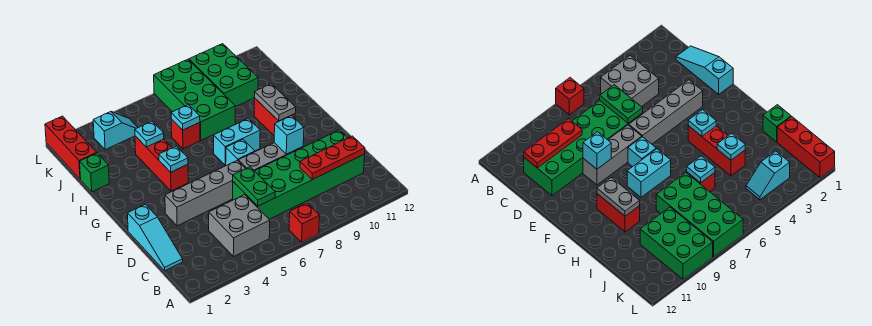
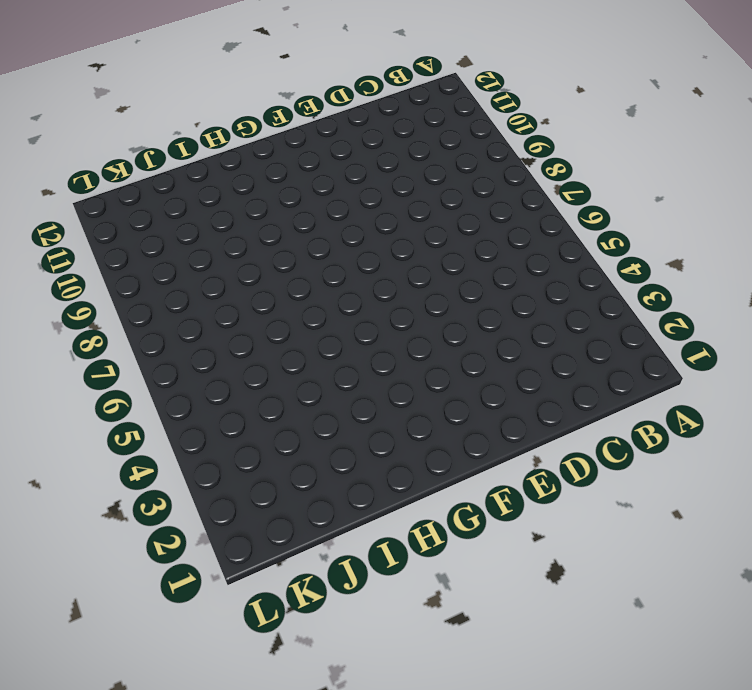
none -> red 1x1 brick [289,203,320,242]
none -> grey 2x2 brick [209,195,270,257]
none -> cyan 1x3 slope [128,204,183,271]

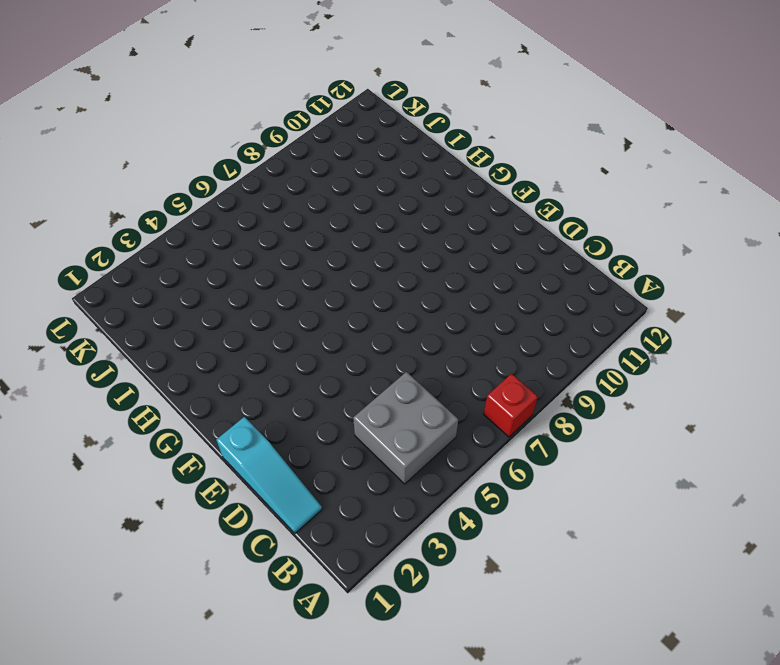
none -> green 2x6 brick [233,130,365,219]
none -> grey 1x4 brick [165,160,246,226]
none -> grey 1x3 brick [238,143,303,171]

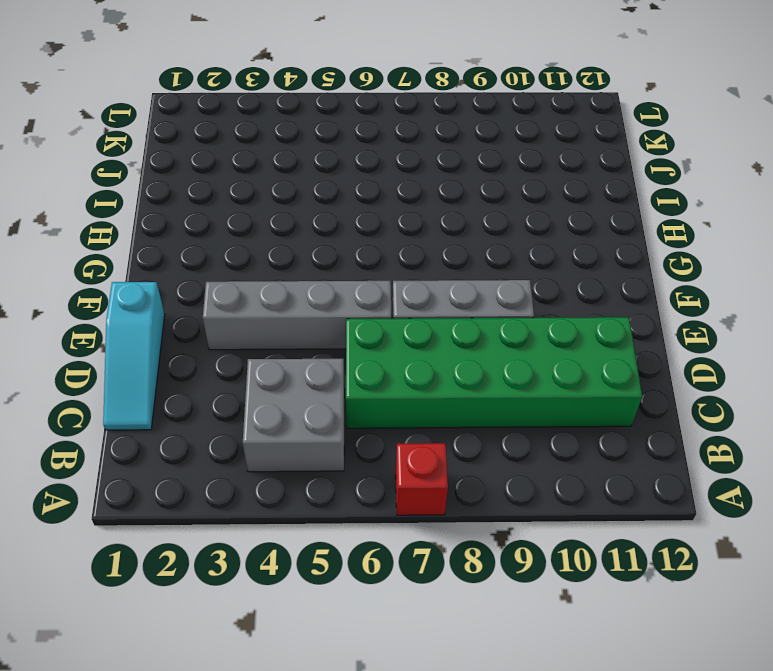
none -> cyan 1x1 brick [226,139,255,165]
none -> red 1x3 brick [135,136,188,191]
none -> cyan 1x2 brick [214,119,260,165]

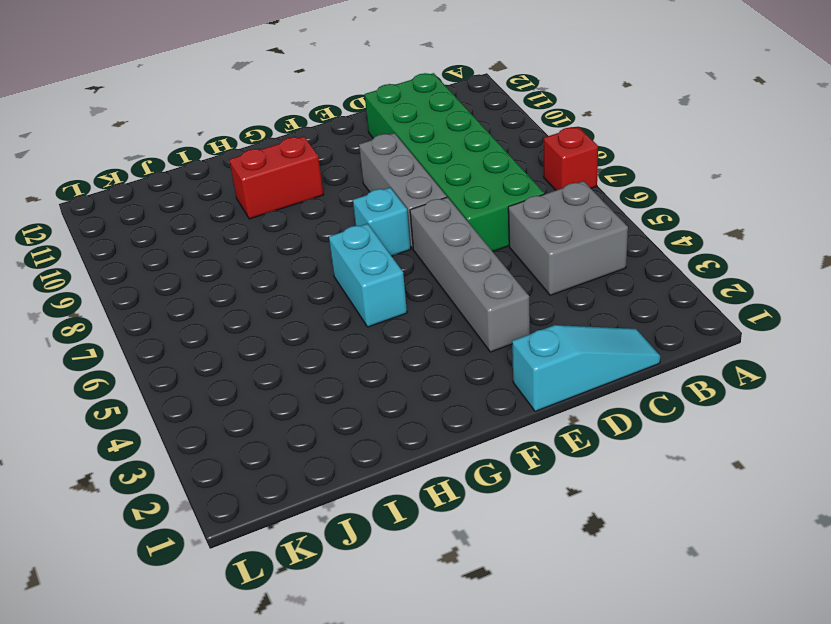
cyan 1x2 brick [329,224,407,327] -> cyan 1x2 brick moved to [214,119,260,165]
none -> red 1x3 brick [135,136,188,191]
none -> green 1x1 brick [80,153,109,192]
none -> red 1x1 brick [171,119,200,149]

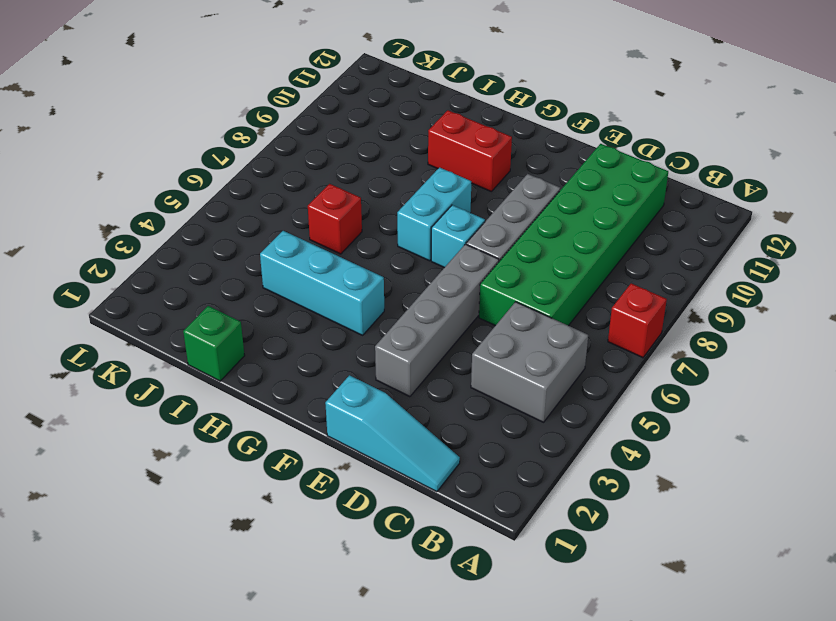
cyan 1x3 brick [260,231,384,335] -> red 1x3 brick [135,136,188,191]
none -> green 2x4 brick [154,59,235,140]
none -> red 1x3 brick [45,116,96,179]
none -> green 2x3 brick [189,44,258,107]

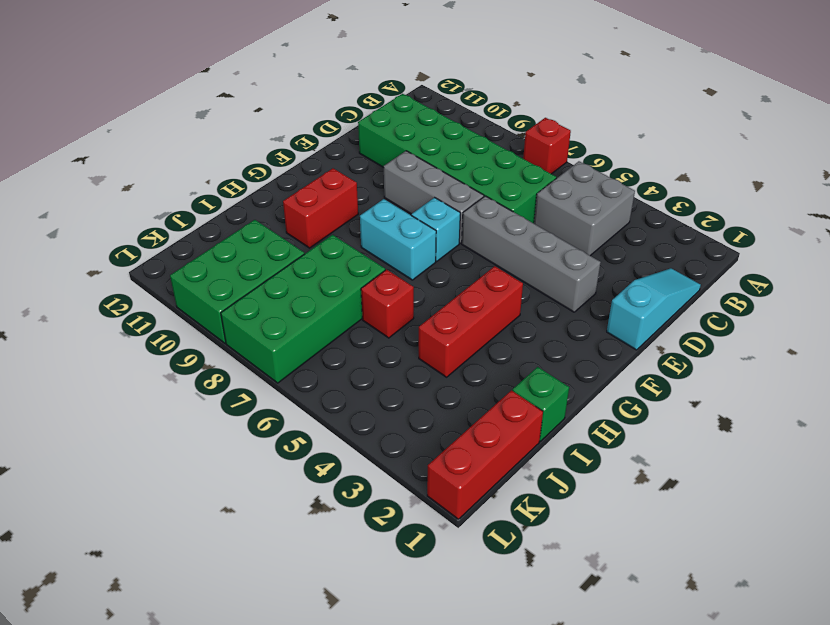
none -> cyan 1x2 slope [93,112,138,150]
none -> green 1x2 plate [233,167,275,206]
none -> red 1x3 plate [300,136,365,180]

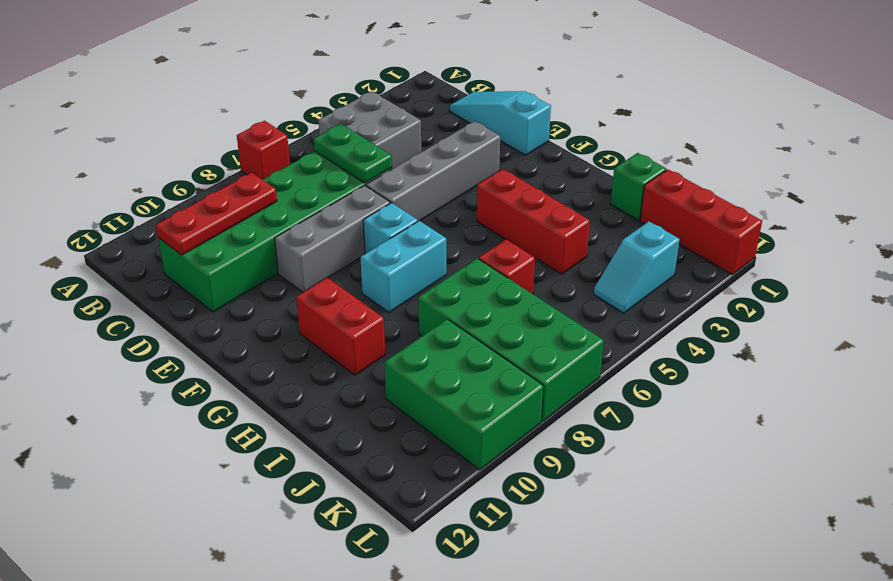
none -> cyan 1x1 brick [274,116,304,154]
none -> cyan 1x1 plate [159,146,188,172]
none -> grey 1x2 plate [254,84,296,121]

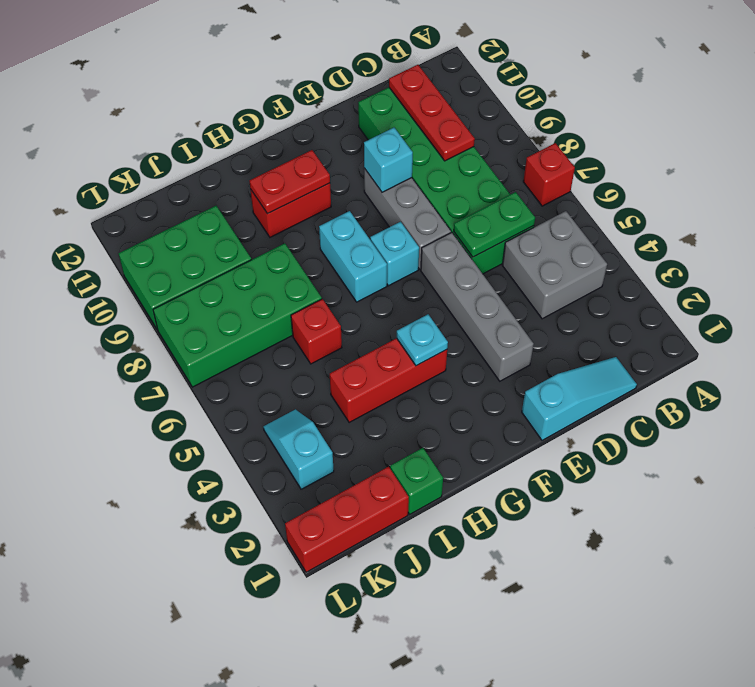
red 1x2 plate [249,150,330,214] -> grey 1x2 plate [254,84,296,121]
none -> cyan 1x1 plate [135,122,164,147]
none -> cyan 1x1 plate [171,105,200,130]

